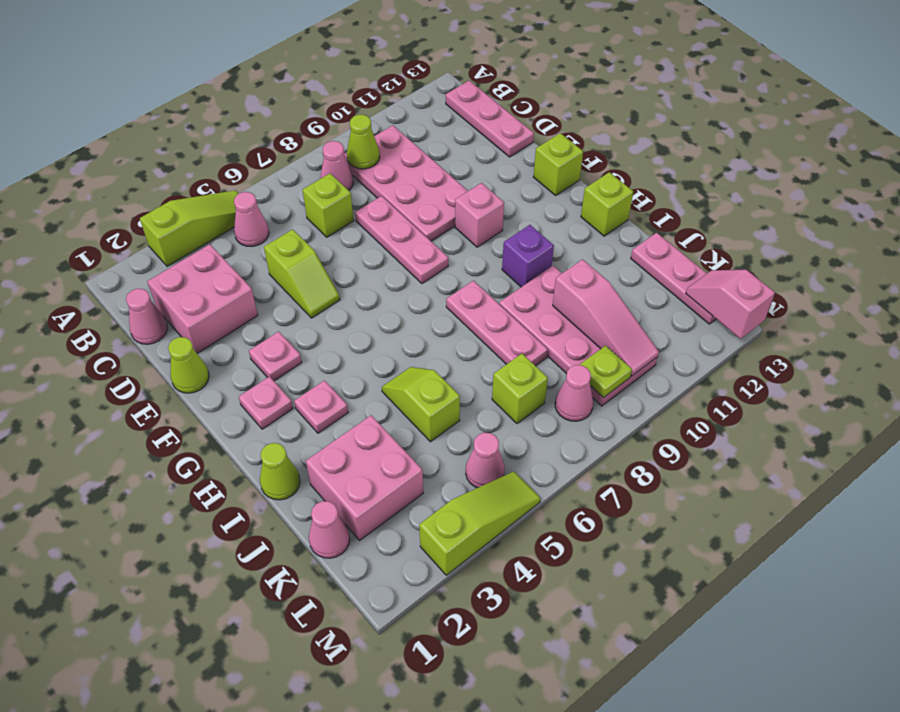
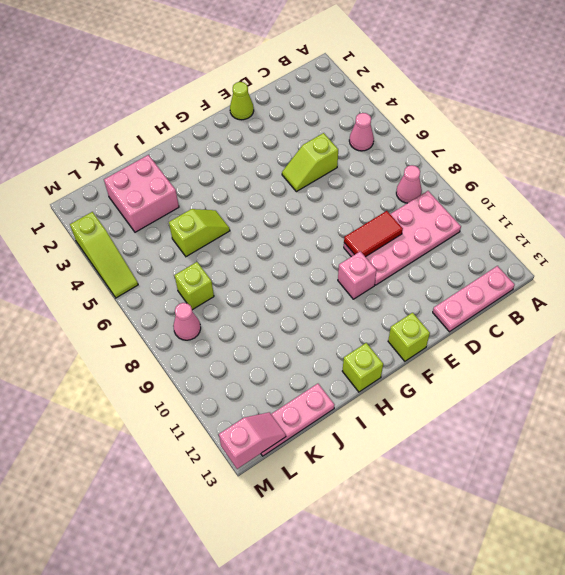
red 1x2 tile [344,211,403,257] -> none
none -> lime 1x3 slope [140,190,239,266]
none -> pink 1x1 cone [126,289,167,344]
none -> pink 2x2 brick [147,244,258,354]
none -> lime 1x1 brick [303,173,354,237]

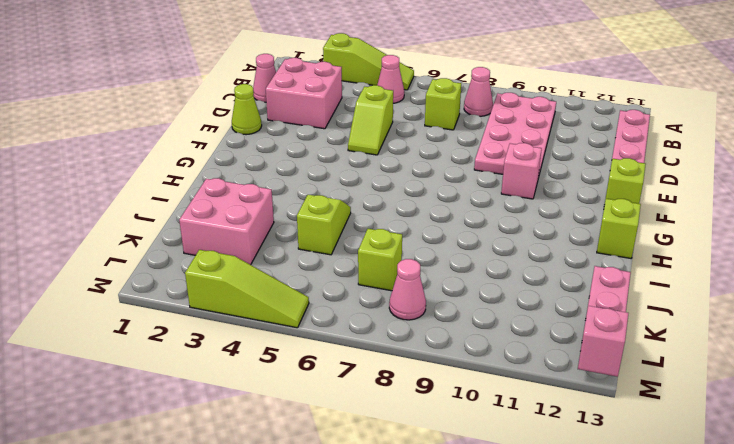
none -> pink 1x3 plate [355,196,448,283]
none -> pink 1x1 plate [249,332,302,381]
none -> pink 1x1 plate [239,377,293,429]
none -> pink 1x1 plate [294,381,348,433]

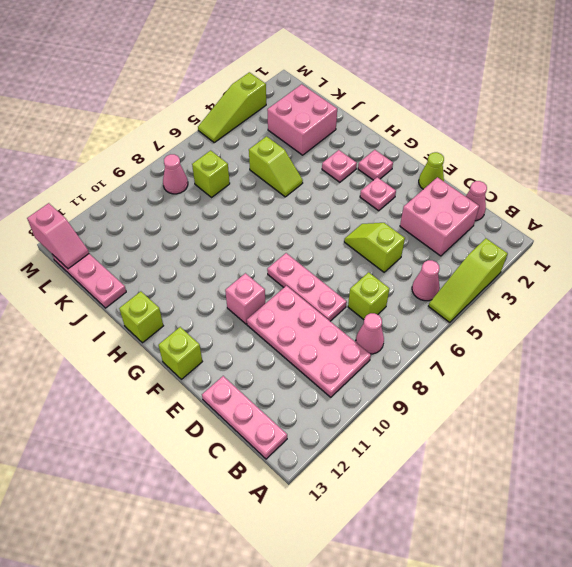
none -> pink 1x3 plate [446,281,548,366]
none -> purple 1x1 brick [502,225,554,287]
none -> lime 1x1 cone [260,443,300,500]
none -> pink 2x4 plate [499,266,658,406]

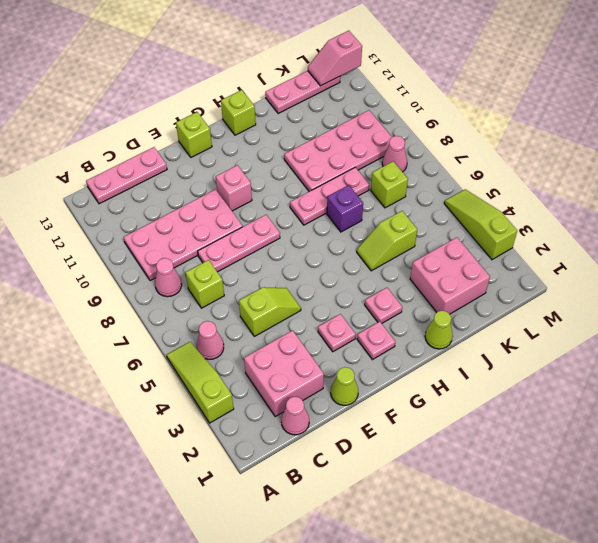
purple 1x1 brick [327,185,363,232] -> purple 1x1 brick moved to [502,225,554,287]
none -> pink 1x1 cone [309,501,350,558]
none -> pink 1x1 cone [466,433,505,488]
none -> lime 1x1 cone [347,115,380,169]
none -> pink 1x3 slope [553,259,659,376]

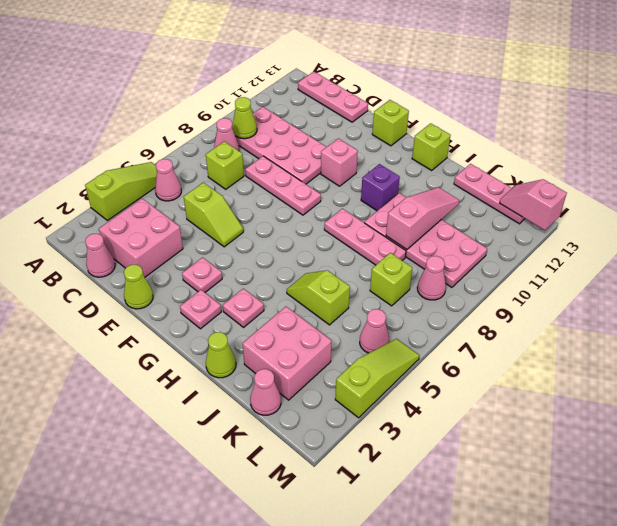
pink 1x3 slope [386,187,459,249] -> pink 1x3 slope turned to [553,259,659,376]
none -> lime 1x1 plate [580,345,632,398]

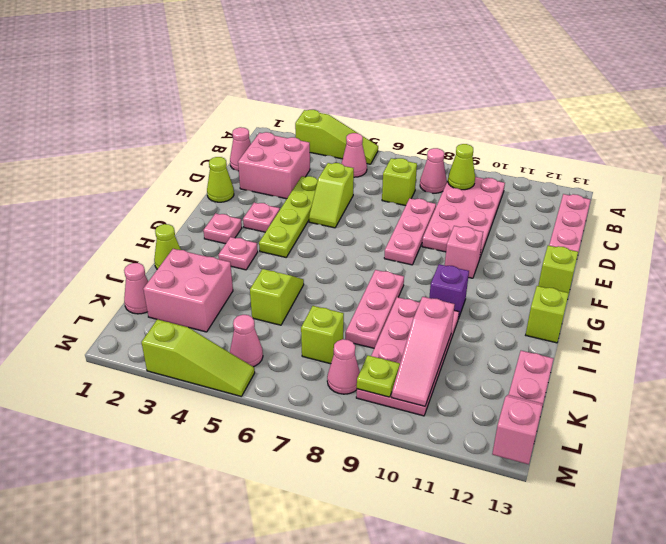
lime 1x4 plate [259,176,318,257] -> none

